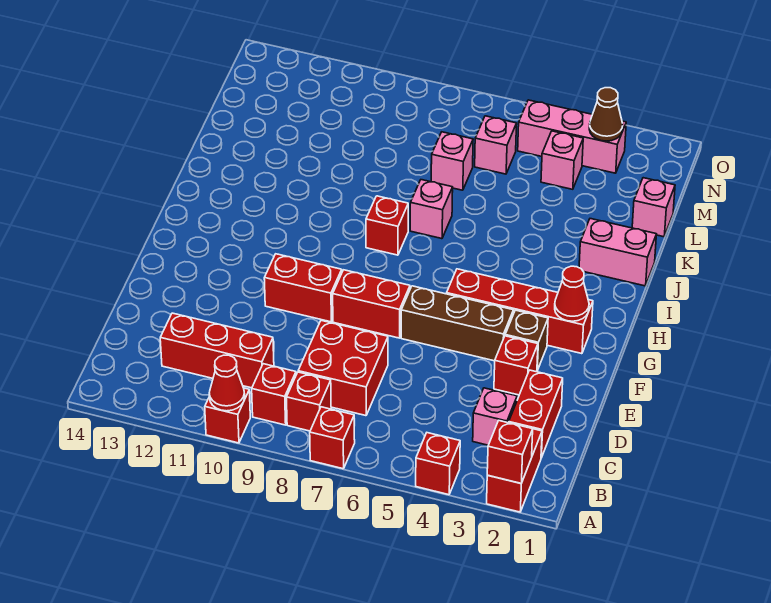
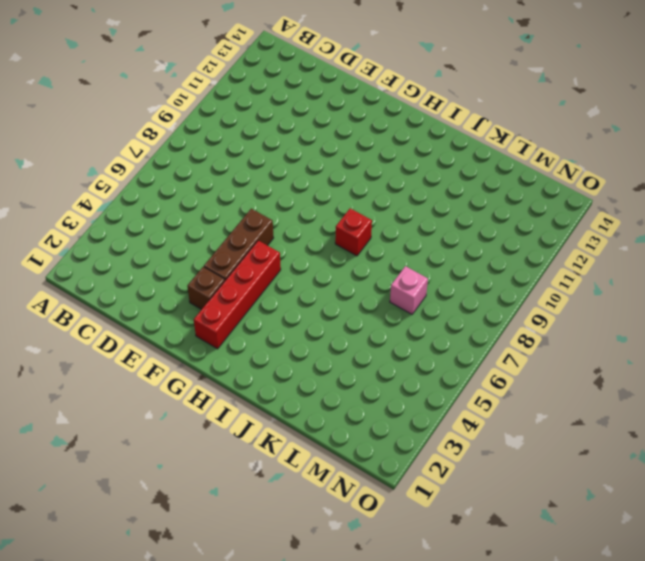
none -> red 1x2 brick [487,429,542,512]
none -> red 1x1 brick [416,433,460,495]
none -> red 1x1 brick [310,407,355,469]

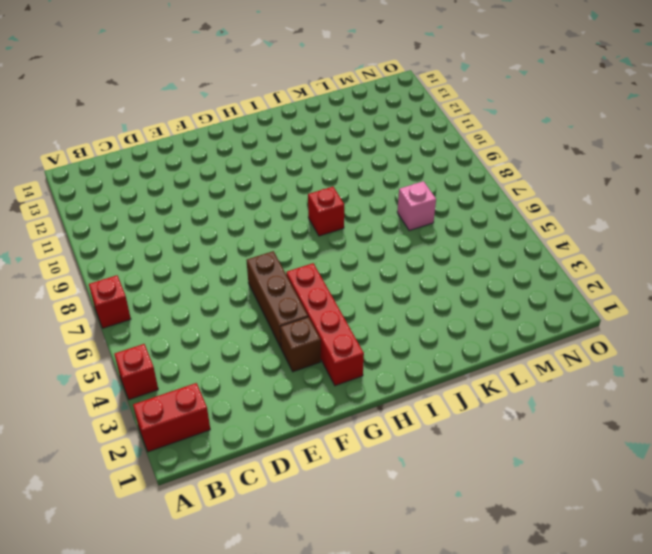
none -> red 1x1 brick [205,388,250,443]
none -> red 1x1 brick [287,372,331,431]
none -> red 1x1 brick [252,364,296,425]

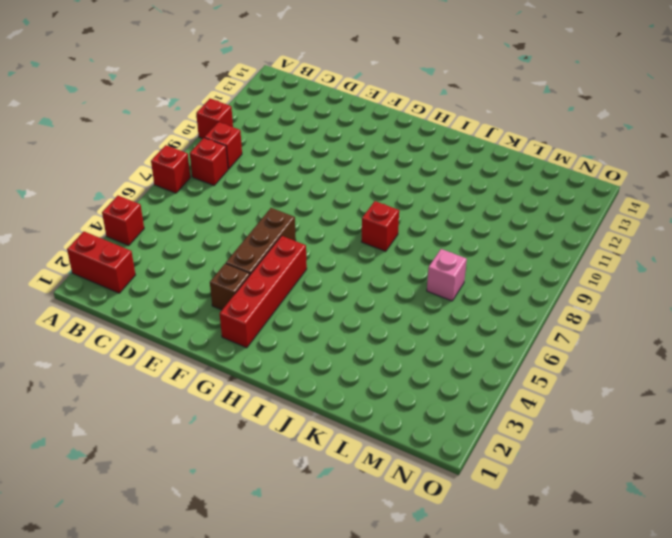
none -> red 1x2 brick [509,370,563,458]
none -> pink 1x1 brick [473,388,517,445]
none -> red 2x2 brick [298,320,388,416]

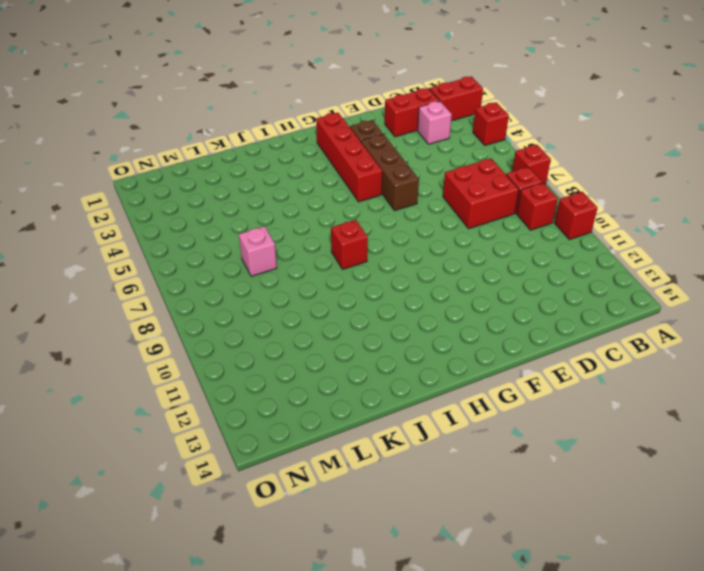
none -> red 1x3 brick [160,313,274,388]
none -> red 1x1 brick [494,336,538,395]
none -> red 1x2 brick [333,270,410,338]

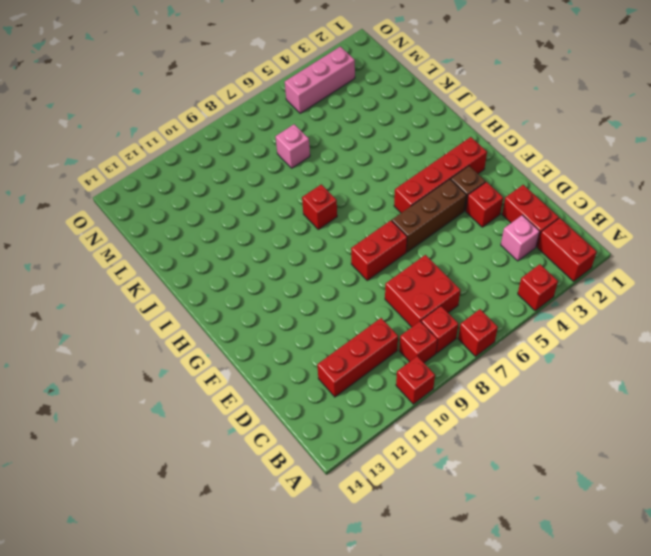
none -> red 1x2 brick [264,254,342,322]
none -> pink 1x2 brick [579,219,656,286]
none -> pink 1x1 brick [410,180,453,239]

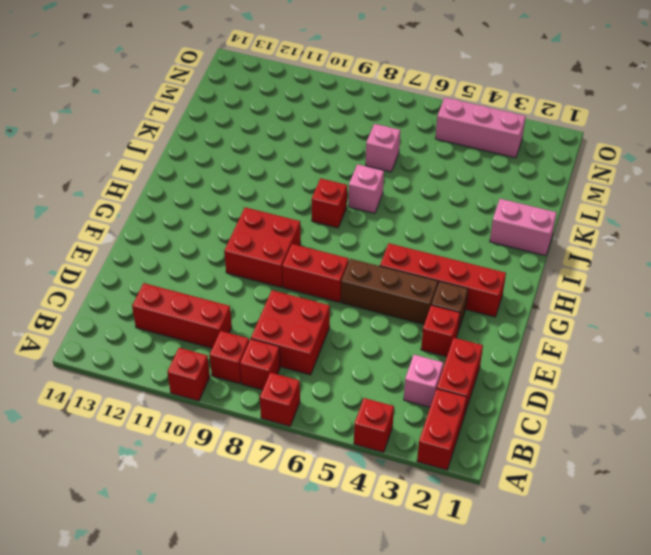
red 2x2 brick [224,207,301,287] -> red 1x2 brick [264,254,342,322]
none -> pink 1x1 brick [632,178,675,237]
none -> pink 1x1 brick [541,131,583,189]
none -> pink 1x1 brick [475,116,517,174]

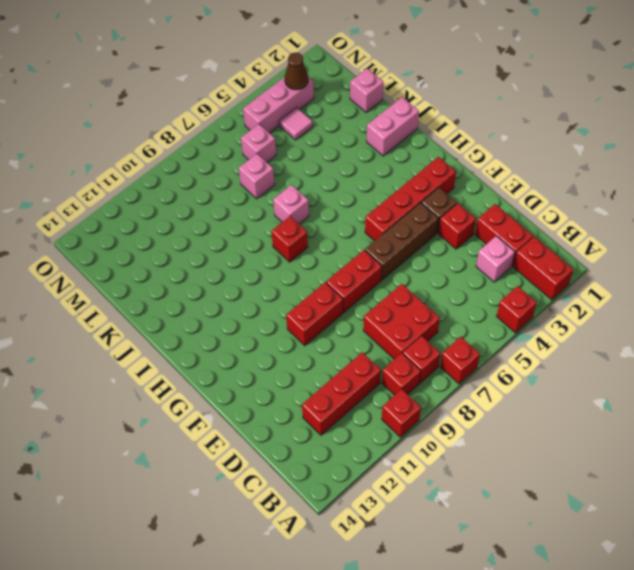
pink 1x1 tile [279,108,313,140] -> pink 1x1 brick [541,131,583,189]
none -> red 1x1 brick [487,421,533,483]
none -> red 1x1 cone [209,355,245,411]
none -> red 1x1 cone [555,266,589,321]

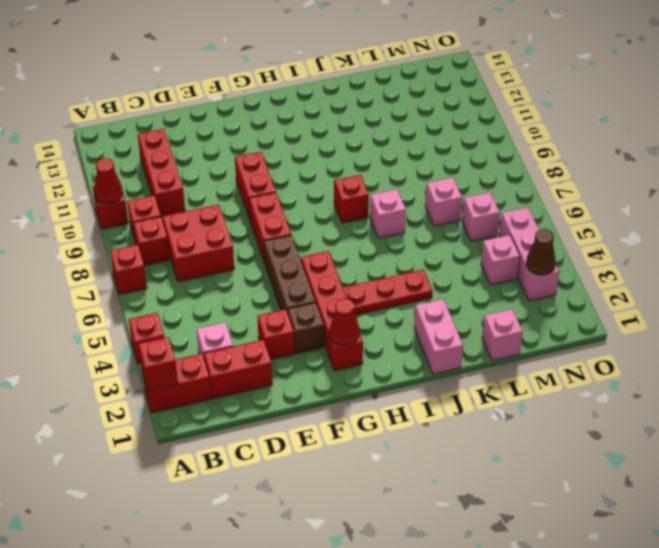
red 1x3 plate [343,270,432,315] -> none

